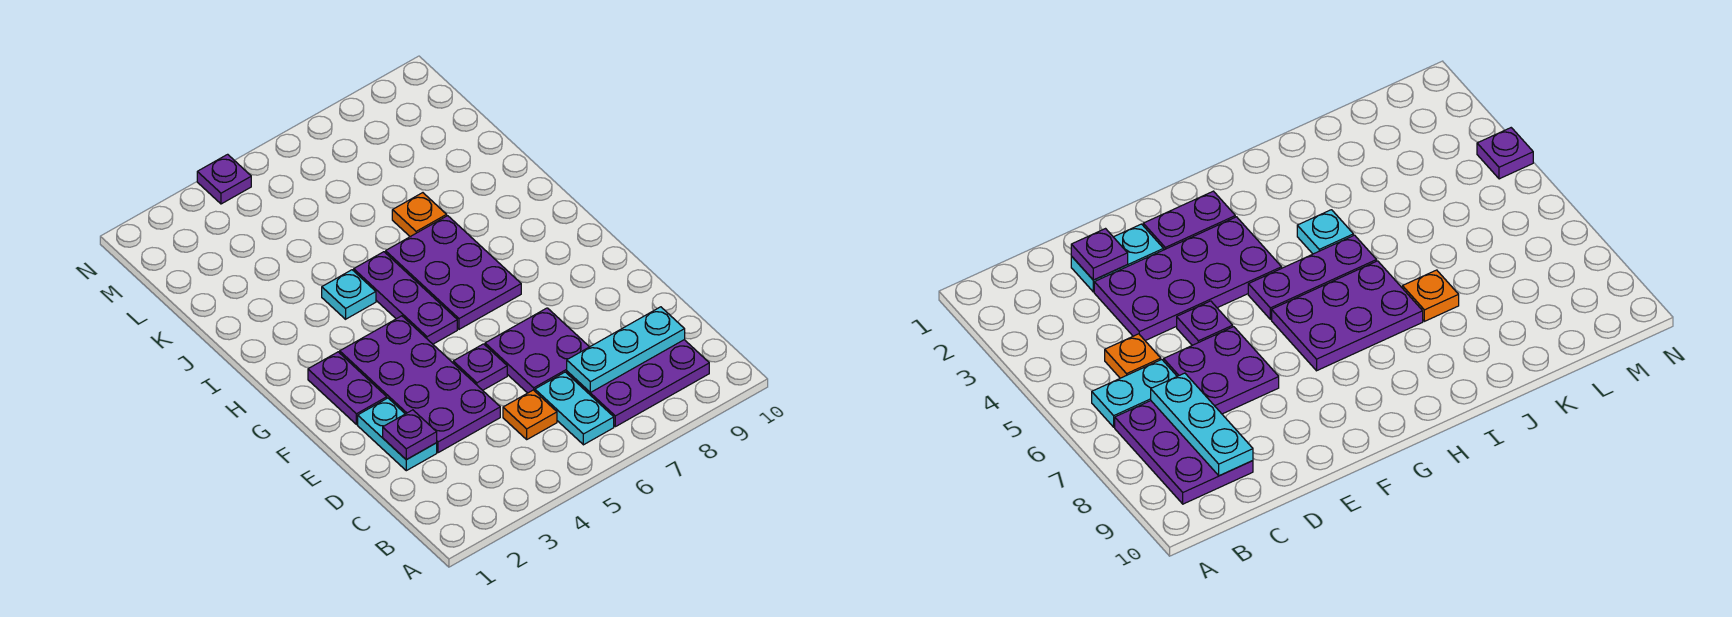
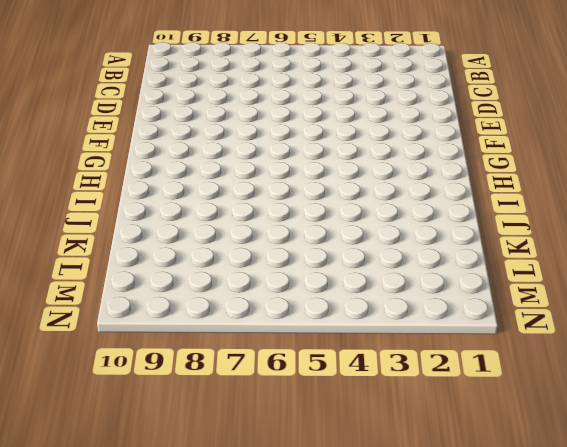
none -> cyan 1x2 plate [535,372,614,445]
none -> purple 2x3 plate [567,340,709,427]
none -> orange 1x1 plate [503,390,557,439]

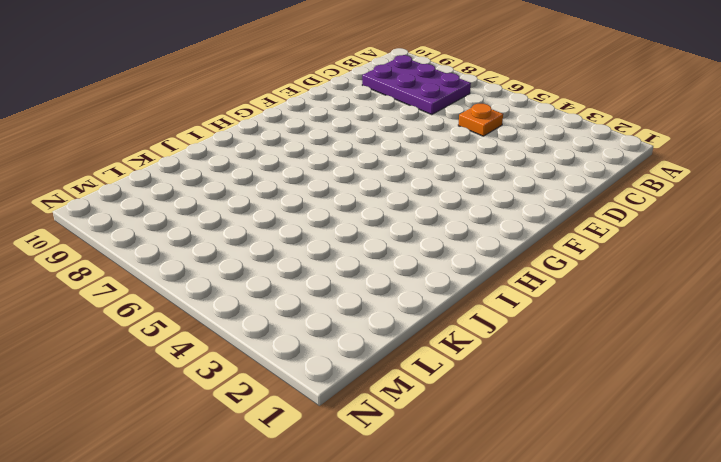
none -> cyan 1x2 plate [535,372,614,445]
none -> cyan 1x2 plate [358,398,437,471]
none -> purple 2x4 plate [340,316,500,453]

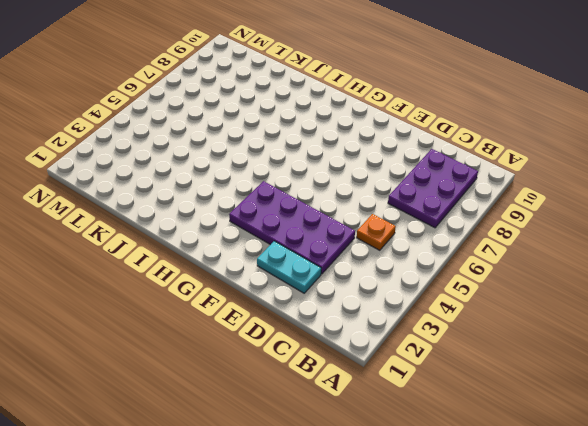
none -> cyan 1x2 plate [535,372,614,445]
none -> purple 2x2 plate [485,308,589,393]
none -> purple 1x1 plate [453,344,507,390]

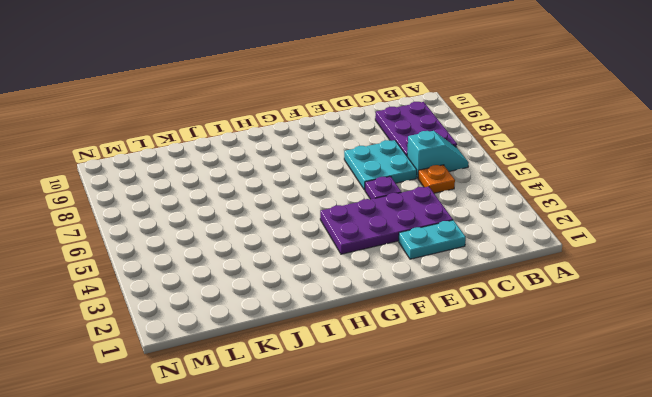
cyan 1x2 slope [407,131,469,178] -> cyan 1x2 plate [535,372,614,445]
cyan 2x2 plate [344,140,417,190] -> purple 2x2 plate [485,308,589,393]
none -> purple 1x2 plate [308,352,387,425]
none -> purple 1x3 plate [354,252,457,344]
none -> purple 2x3 plate [386,216,521,329]

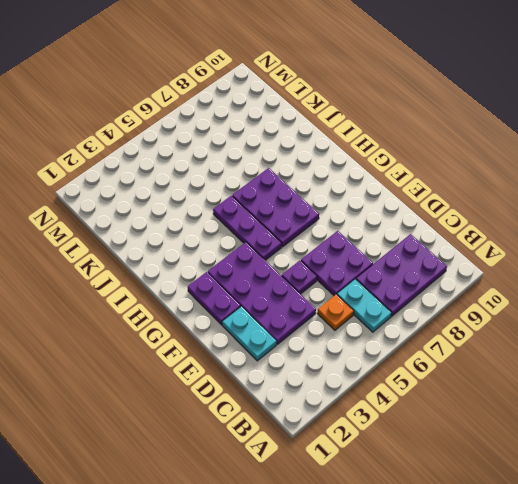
none -> cyan 1x1 plate [322,270,376,319]
none -> orange 1x1 plate [392,193,447,237]
none -> purple 1x1 plate [197,154,251,204]

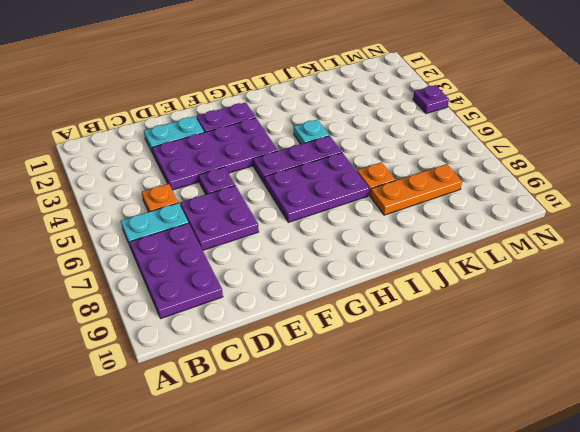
orange 1x3 plate [370,164,462,215] -> none
none -> cyan 1x3 plate [567,307,685,392]
none -> purple 1x1 plate [383,410,437,460]

